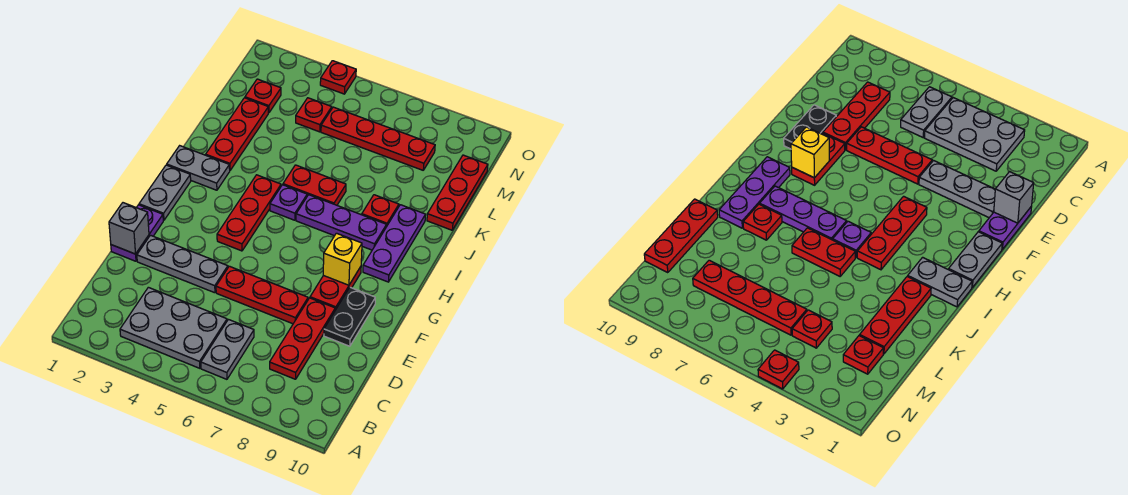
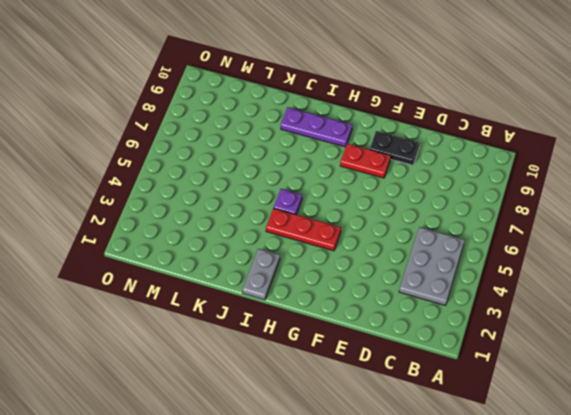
none -> grey 1x2 plate [201,320,254,379]
none -> red 1x3 plate [270,298,335,379]
none -> purple 1x2 plate [111,205,163,261]

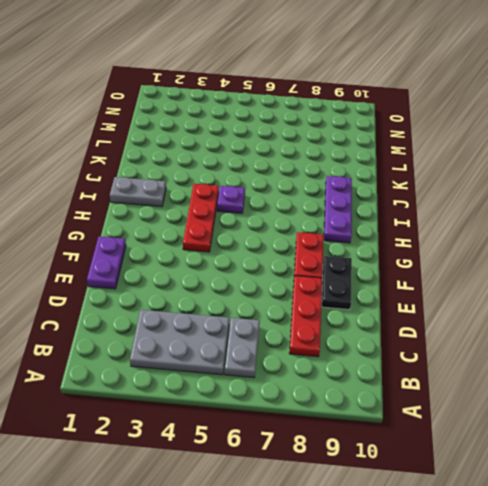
none -> grey 1x3 plate [137,235,228,293]
none -> red 1x3 plate [216,266,308,324]
none -> grey 1x2 plate [139,165,191,220]

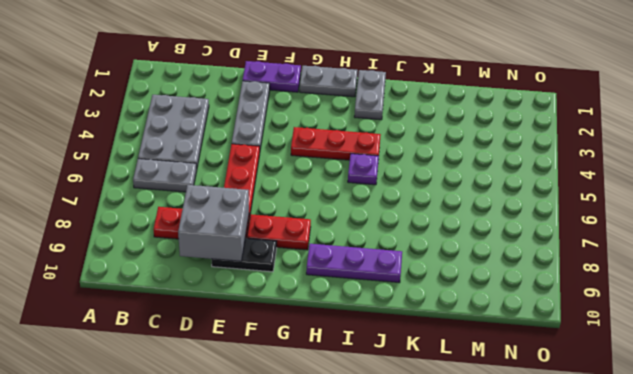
grey 2x2 brick [178,185,249,261] -> none
none -> purple 1x3 plate [296,195,386,250]
none -> red 1x3 plate [206,98,268,170]
none -> red 1x2 plate [283,165,346,205]

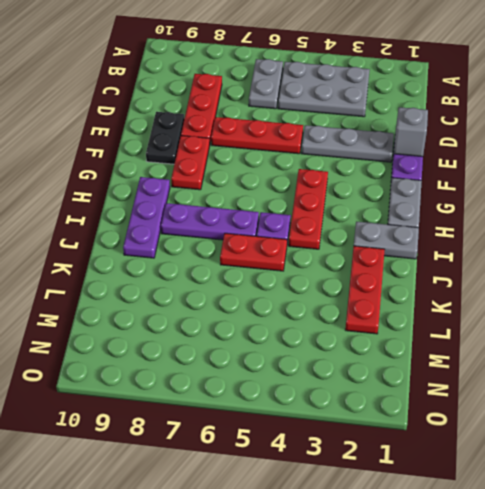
none -> red 1x1 plate [362,195,399,227]
none -> red 1x3 plate [427,155,488,230]
none -> red 1x1 plate [245,79,281,113]

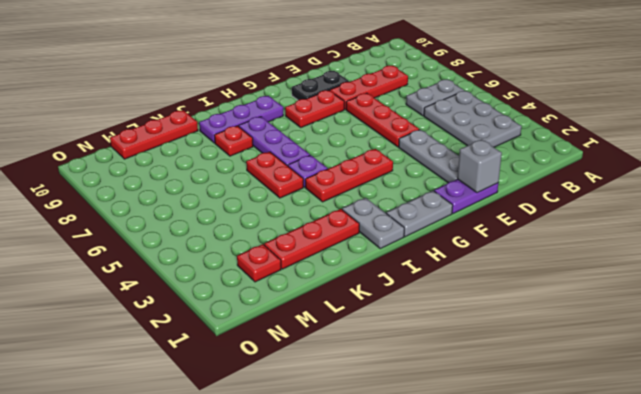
none -> red 1x1 plate [296,98,332,132]
none -> red 1x4 plate [321,107,435,170]
none -> red 1x1 plate [320,61,356,94]

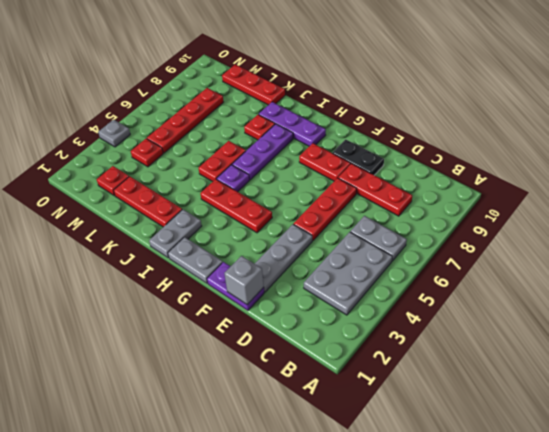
grey 1x1 plate [98,120,130,147] -> red 1x1 plate [320,61,356,94]
none -> yellow 1x1 brick [323,233,362,285]

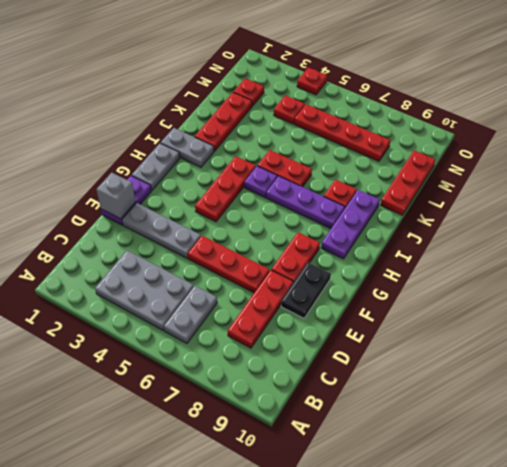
none -> yellow 1x1 brick [323,233,362,285]

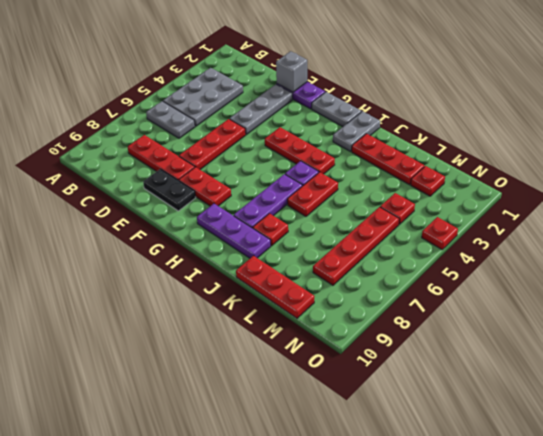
none -> yellow 1x1 brick [323,233,362,285]

